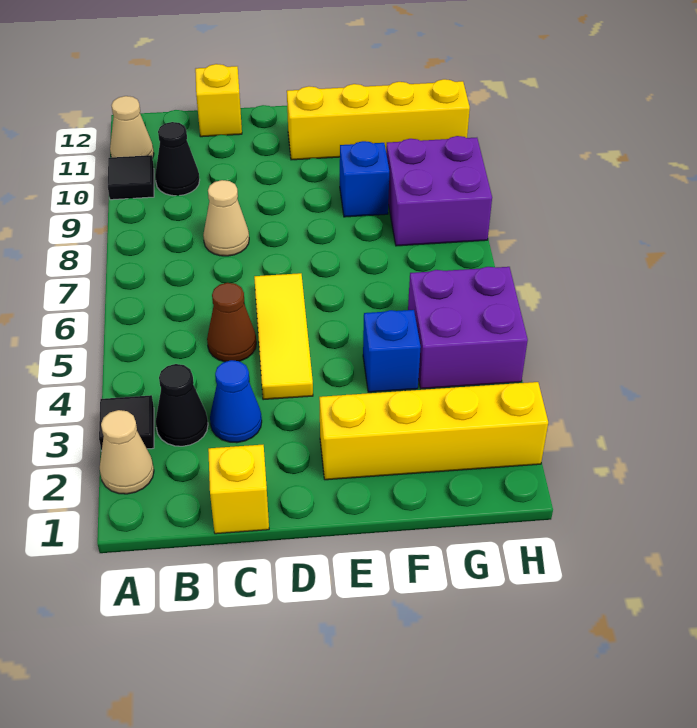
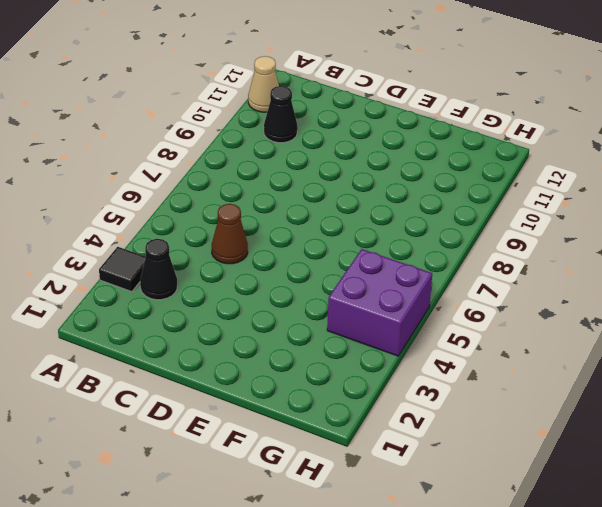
none -> tan 1x1 cone [100,410,154,494]
none -> black 1x1 tile [108,155,154,200]
none -> yellow 1x1 brick [208,445,269,534]

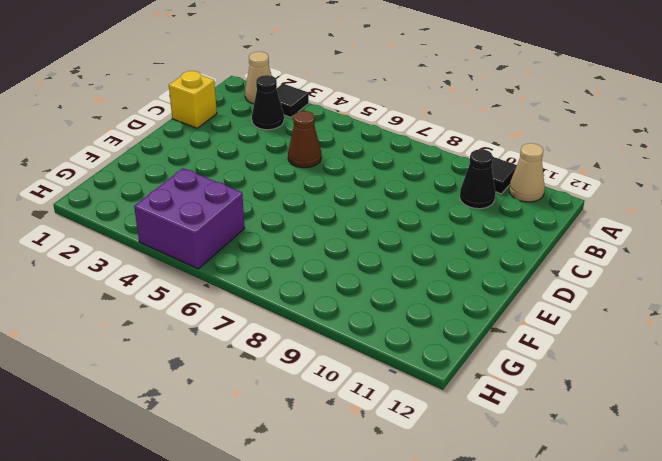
none -> blue 1x1 cone [210,360,262,443]
none -> tan 1x1 cone [203,180,249,256]
none -> yellow 1x1 brick [195,64,242,137]

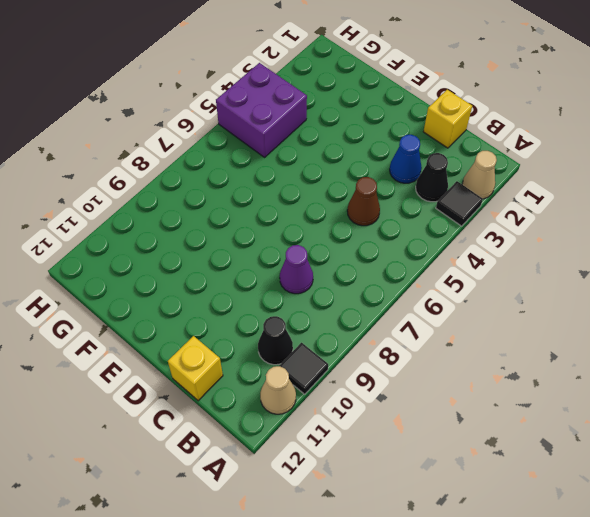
purple 1x1 cone [280,245,313,294] -> tan 1x1 cone [203,180,249,256]
none -> yellow 1x3 tile [254,273,313,400]
none -> yellow 1x4 brick [319,382,548,480]
none -> yellow 1x4 brick [287,79,470,160]

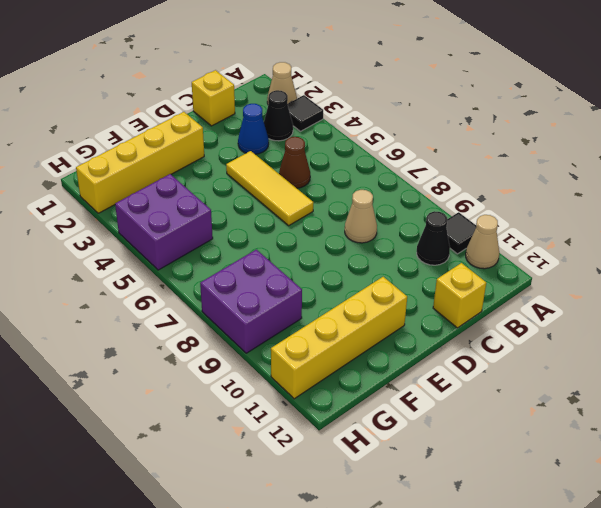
none -> blue 1x1 brick [363,310,421,392]
none -> blue 1x1 brick [340,141,389,217]

